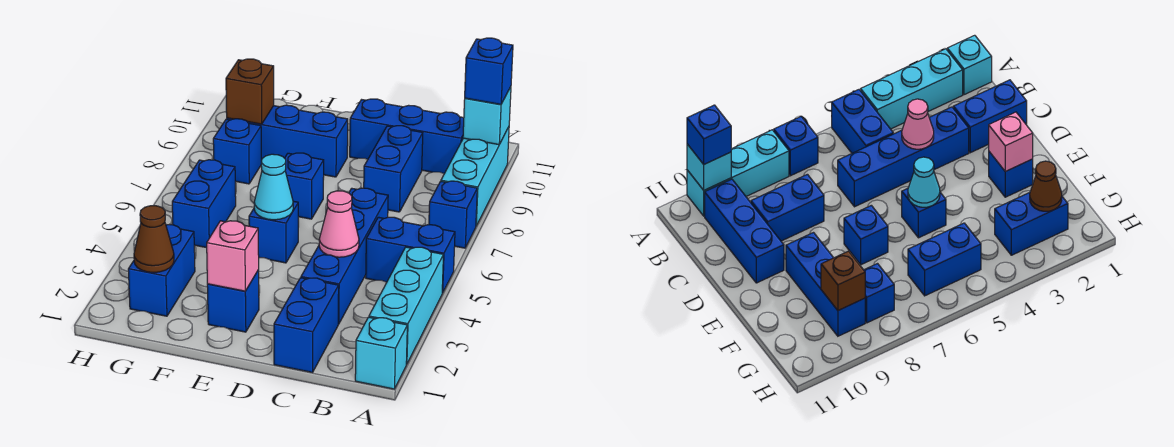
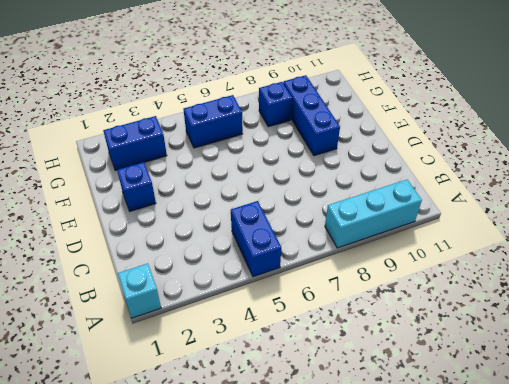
none -> cyan 1x3 brick [369,247,443,364]
none -> blue 1x1 brick [429,181,477,248]
none -> blue 1x3 brick [350,99,464,174]

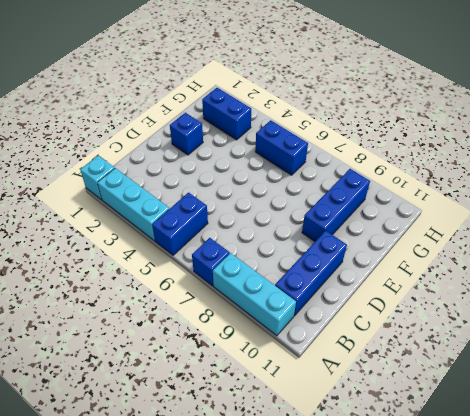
none -> blue 1x2 brick [274,278,339,373]
none -> blue 1x4 brick [301,188,388,324]
none -> blue 1x2 brick [364,126,423,212]

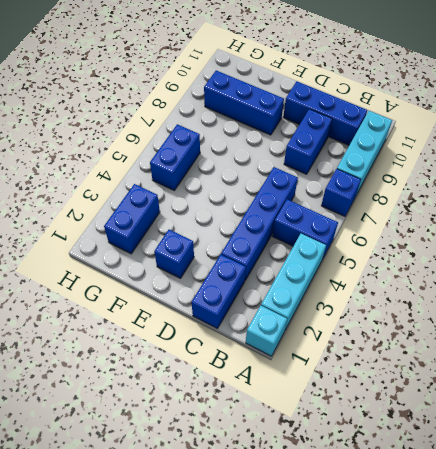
none -> blue 1x1 brick [249,201,298,263]
none -> blue 1x1 brick [285,153,324,219]
none -> blue 1x1 brick [213,119,261,184]

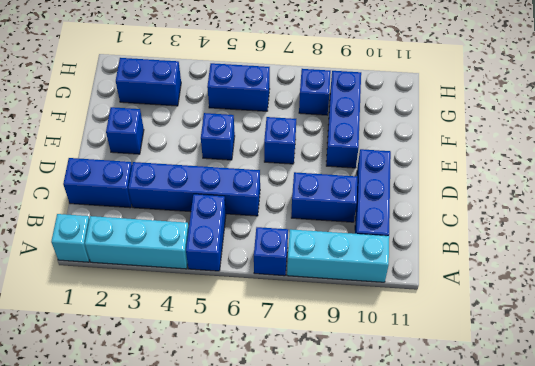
none -> cyan 1x1 brick [463,87,511,145]
none -> pink 1x1 cone [319,191,359,257]
none -> pink 1x1 brick [207,221,259,291]

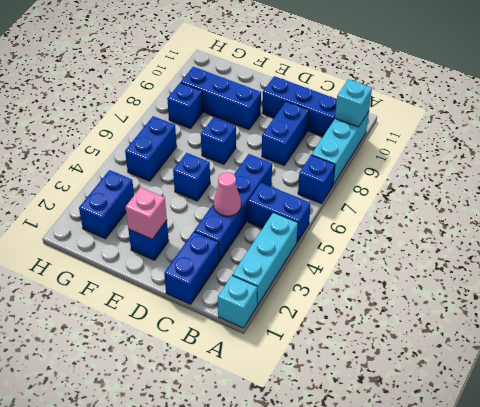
none -> cyan 1x1 cone [254,154,293,220]
none -> brown 1x1 cone [134,206,174,273]
none -> brown 1x1 brick [226,59,274,124]

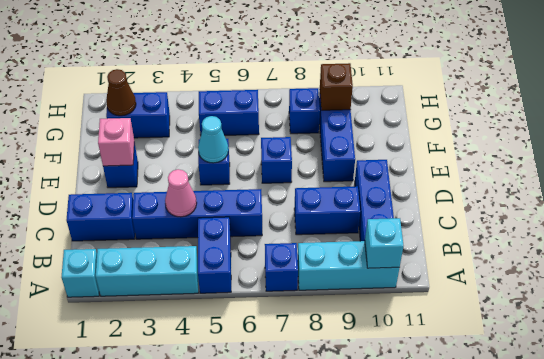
none -> blue 1x1 brick [465,38,513,104]

